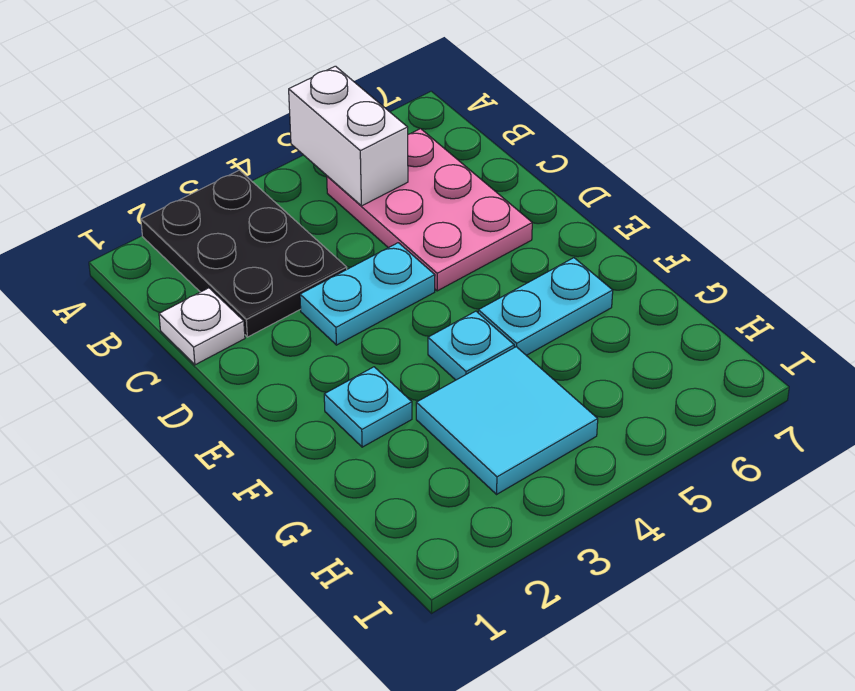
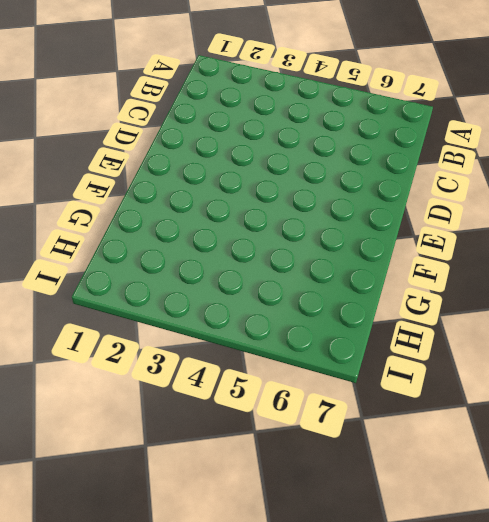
none -> black 2x3 plate [141,170,347,337]
none -> pink 2x3 plate [327,129,532,291]

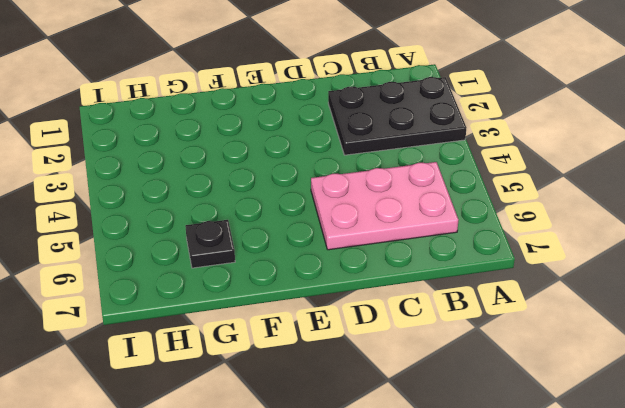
black 1x1 plate [186,220,235,268] -> none
none -> white 1x1 plate [159,288,245,365]
none -> cyan 1x2 plate [300,243,435,345]

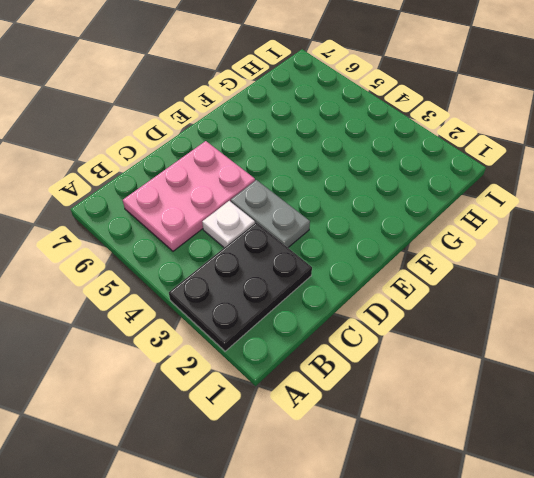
white 1x1 plate [202,201,255,248] -> white 1x1 plate moved to [159,288,245,365]
grey 1x2 plate [231,180,310,247] -> cyan 1x2 plate [300,243,435,345]
none -> cyan 1x1 plate [324,367,412,447]
none -> cyan 1x1 plate [428,311,514,380]

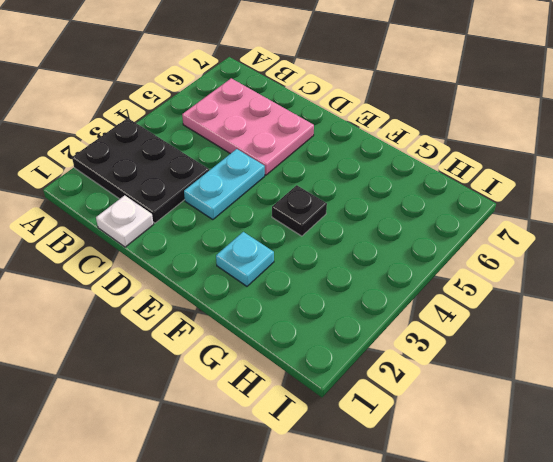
black 1x1 plate [272,185,327,236] -> cyan 1x1 plate [428,311,514,380]
none -> cyan 1x2 plate [478,258,613,355]
none -> cyan 2x2 tile [416,347,598,494]

